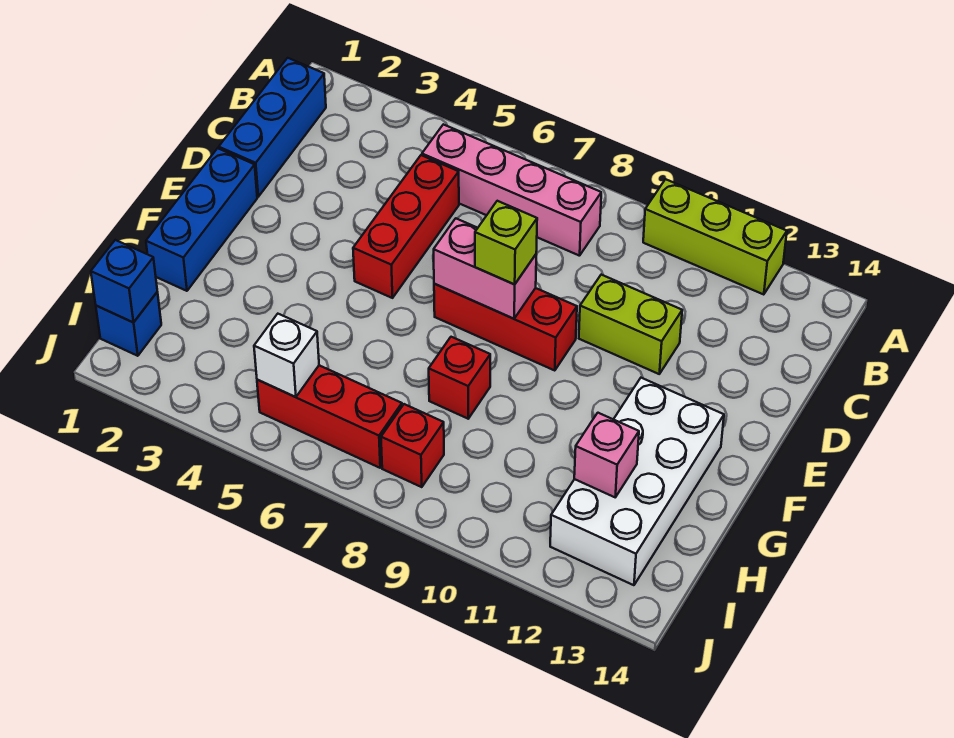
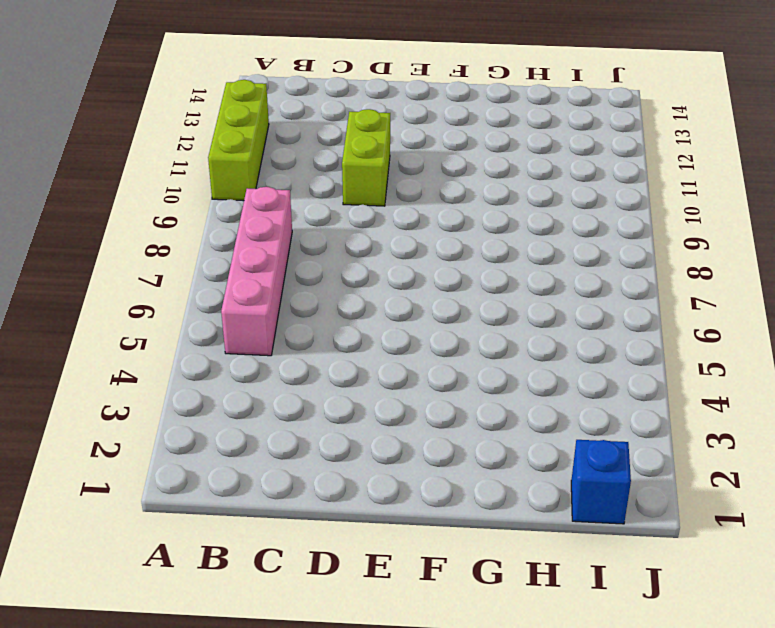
none -> blue 1x3 brick [219,58,326,197]
none -> red 1x3 brick [353,155,459,298]
none -> blue 1x3 brick [146,148,257,291]

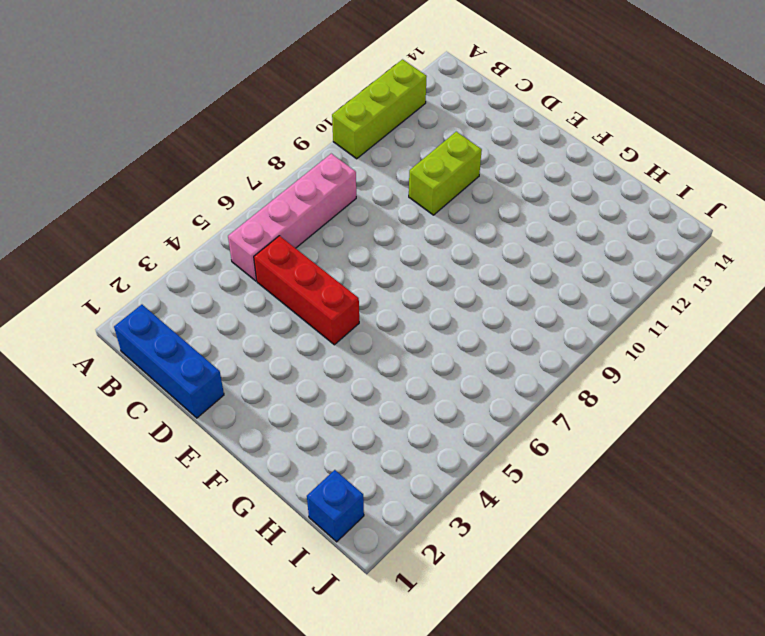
none -> blue 1x3 brick [146,148,257,291]
none -> red 1x3 brick [434,284,577,370]
none -> white 2x4 brick [550,378,724,585]

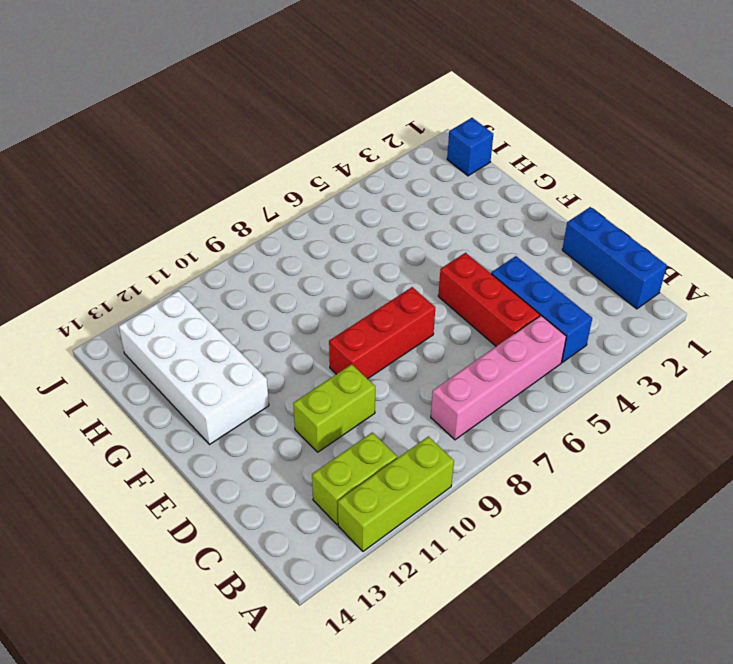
blue 1x3 brick [491,256,592,362] -> blue 1x3 brick moved to [146,148,257,291]
lime 1x2 brick [312,432,397,525] -> none
none -> red 1x1 brick [429,337,490,419]
none -> red 1x3 brick [257,365,402,468]
none -> red 1x1 brick [381,404,444,487]

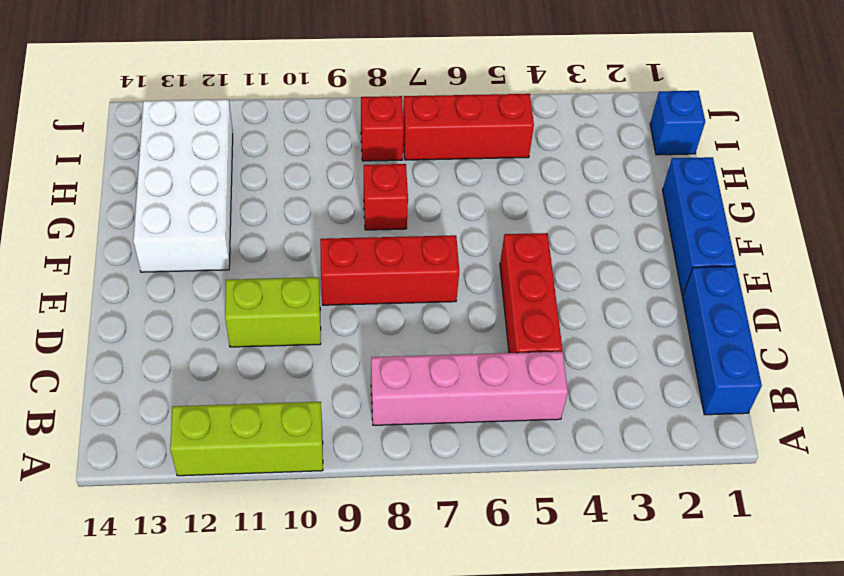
none -> pink 1x2 brick [434,218,536,319]
none -> pink 1x1 brick [574,413,639,497]
none -> blue 1x1 brick [91,240,157,323]

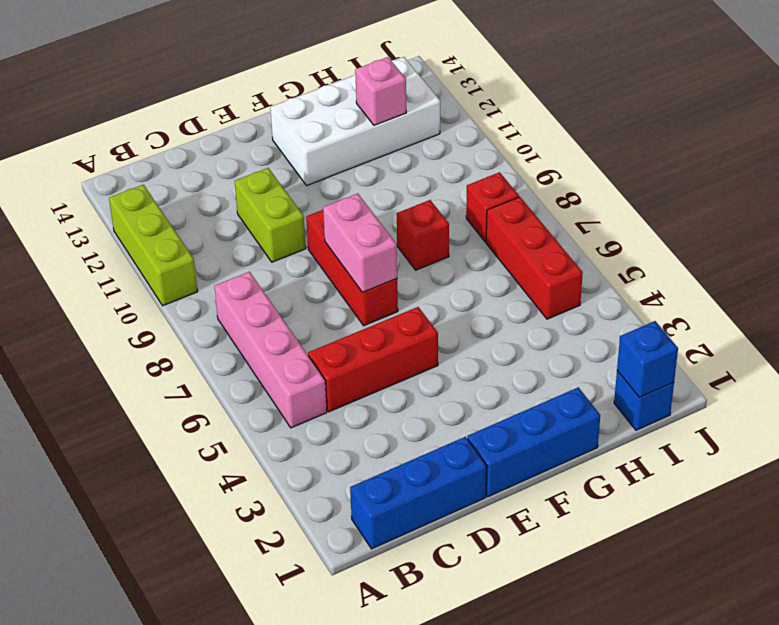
none -> white 1x1 brick [254,314,319,397]
none -> lime 1x1 brick [475,201,537,284]

